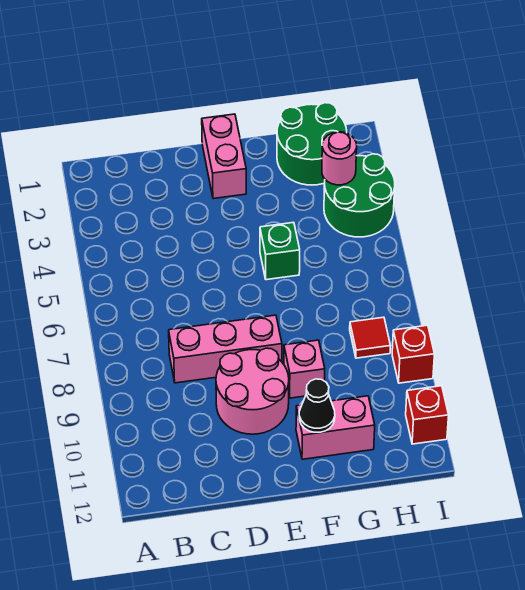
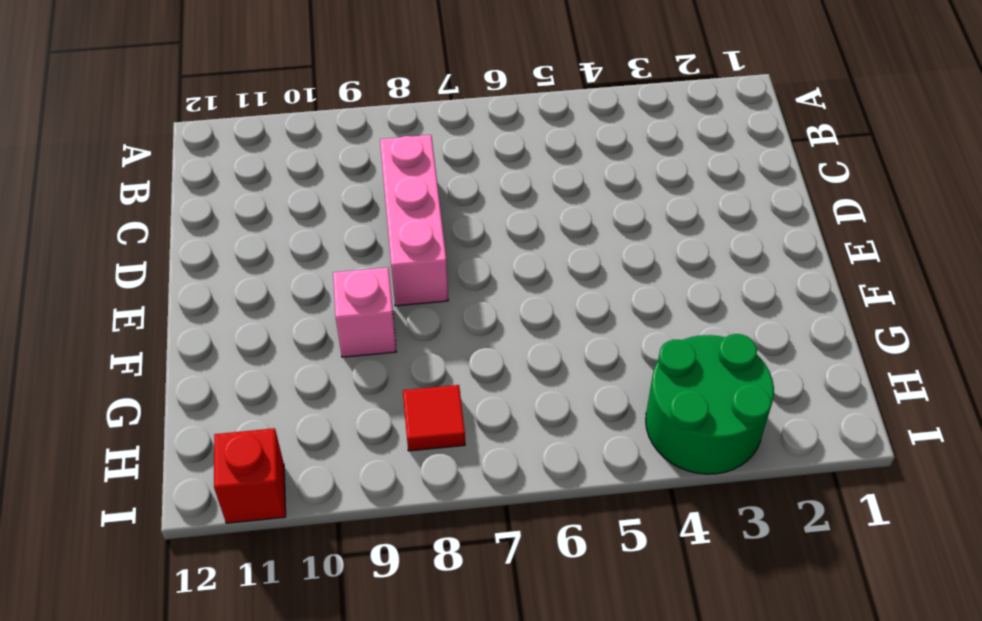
none -> pink 2x2 round brick [216,348,289,434]
none -> pink 1x2 brick [202,114,246,199]
none -> green 1x1 brick [260,222,300,280]

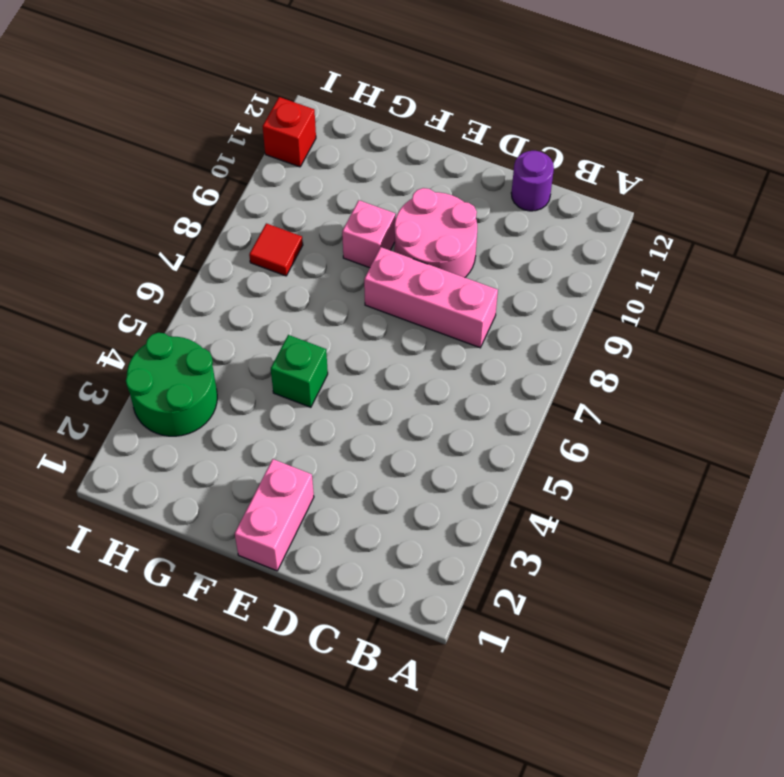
purple 1x1 round brick [511,151,554,211] -> none
none -> pink 1x2 brick [296,396,375,459]
none -> green 2x2 round brick [277,103,347,185]
none -> red 1x1 brick [392,325,434,383]

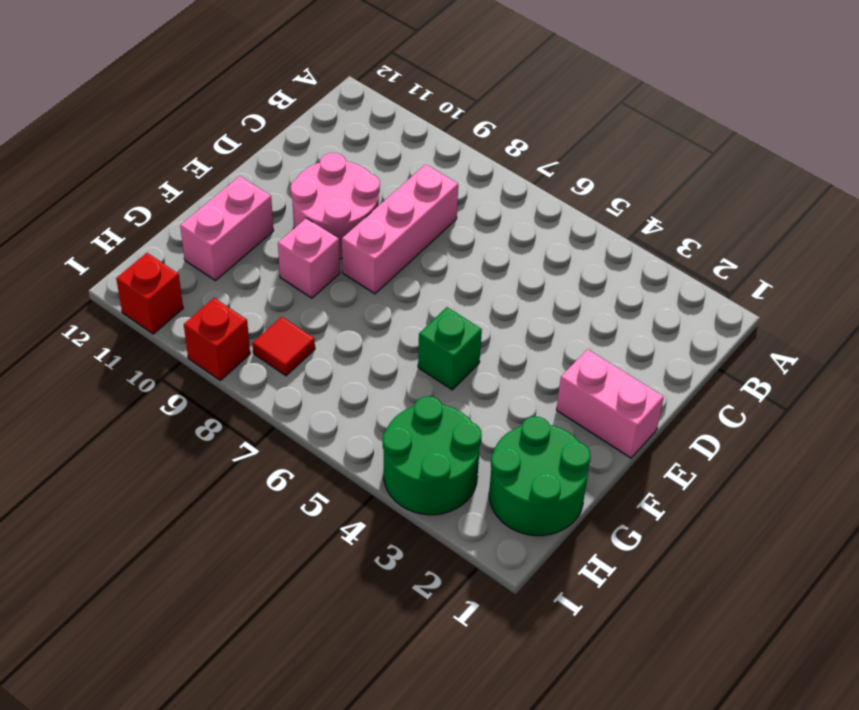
none -> black 1x1 cone [299,379,335,432]
none -> pink 1x1 round brick [322,132,357,185]

